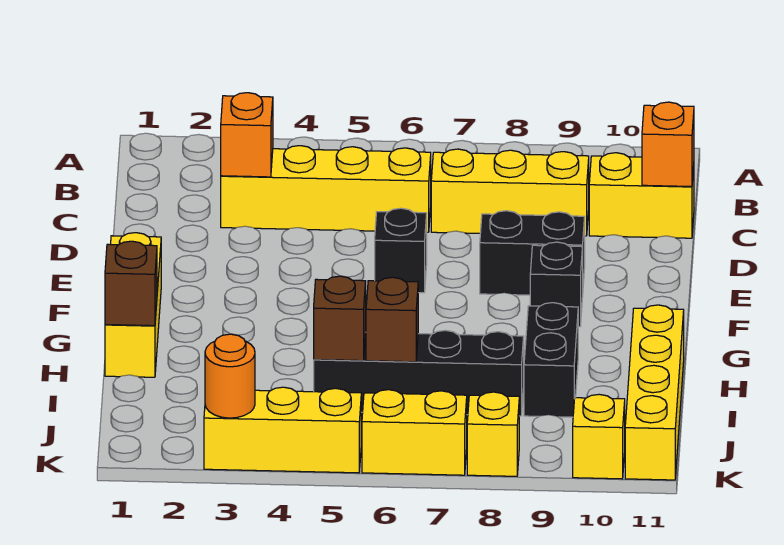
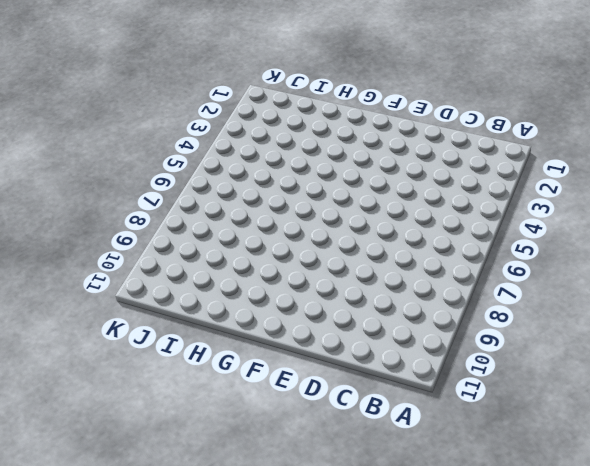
none -> yellow 1x4 brick [221,146,431,232]
none -> yellow 1x3 brick [431,149,589,236]
none -> yellow 1x2 brick [589,153,694,238]

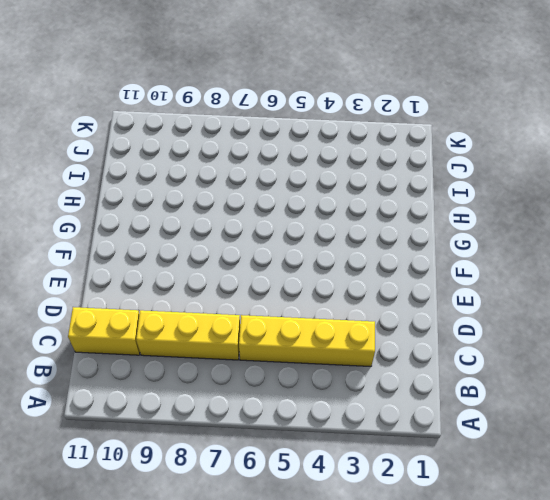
none -> black 1x1 brick [375,208,427,293]
none -> black 1x2 brick [480,211,585,295]
none -> yellow 1x3 brick [105,233,161,377]

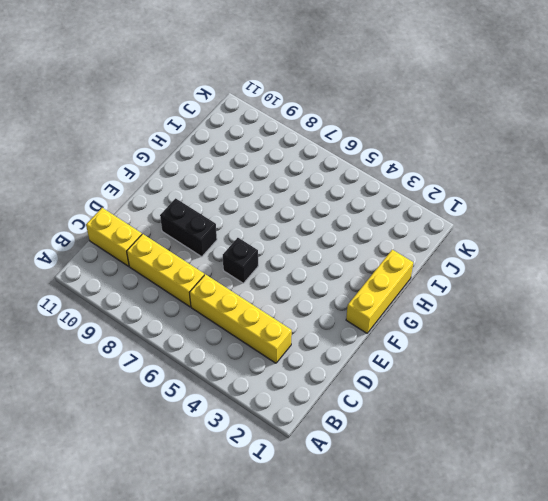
none -> black 1x1 brick [530,242,583,327]
none -> black 1x2 brick [524,303,578,417]
none -> yellow 1x4 brick [625,305,684,480]

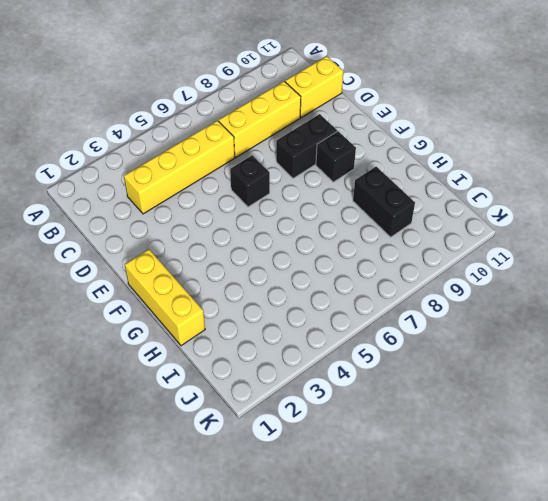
none -> yellow 1x4 brick [625,305,684,480]
none -> black 1x4 brick [314,330,524,416]
none -> yellow 1x3 brick [204,387,361,473]

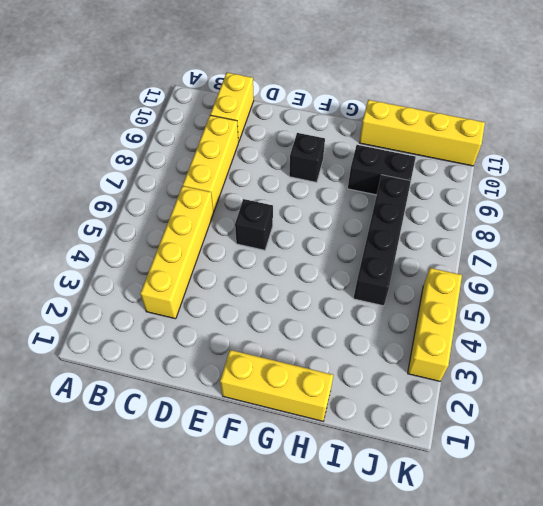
none -> black 1x2 brick [480,211,585,295]
none -> yellow 1x2 brick [362,390,467,475]
none -> yellow 1x1 brick [467,392,519,476]

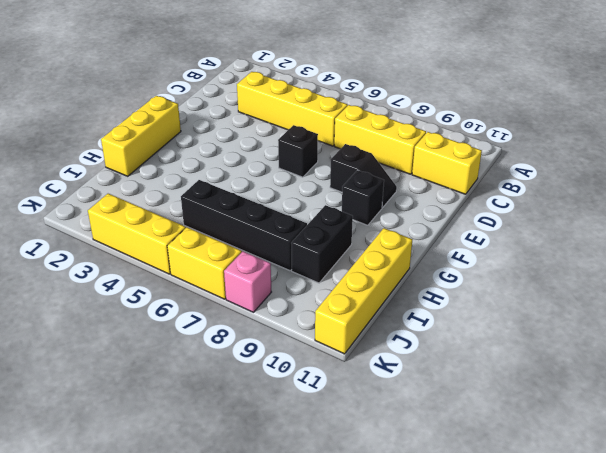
black 1x2 slope [330,144,397,208] -> black 1x2 brick [480,211,585,295]
pink 1x1 brick [224,251,271,312] -> yellow 1x1 brick [467,392,519,476]
none -> yellow 1x1 brick [573,394,625,479]
none -> orange 1x1 brick [221,93,273,177]
none -> orange 1x1 brick [642,102,694,187]

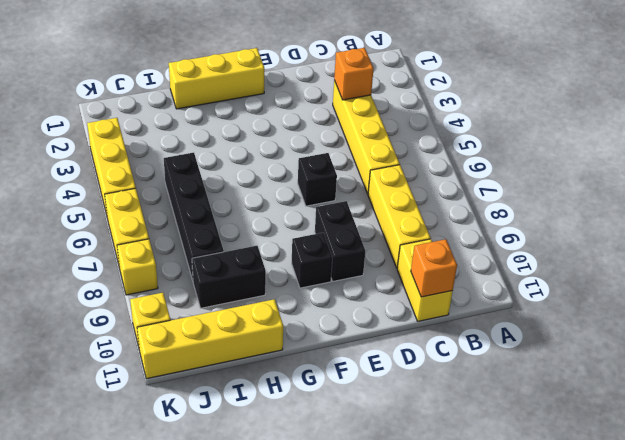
none -> brown 1x1 brick [105,241,157,326]
none -> brown 1x1 brick [314,276,366,361]
none -> brown 1x1 brick [366,277,418,362]

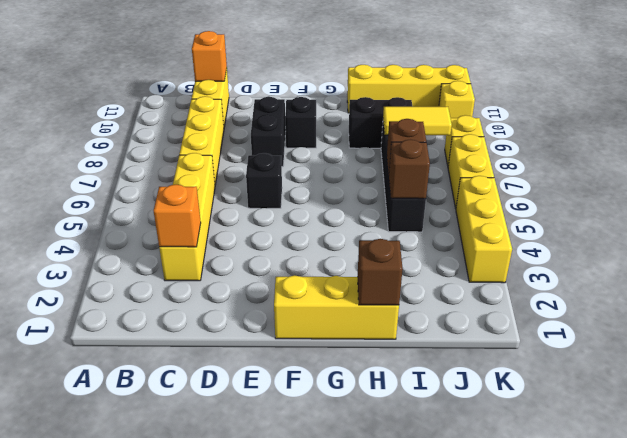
yellow 1x2 tile [383,107,452,135] -> none
none -> orange 1x1 round brick [205,334,255,418]

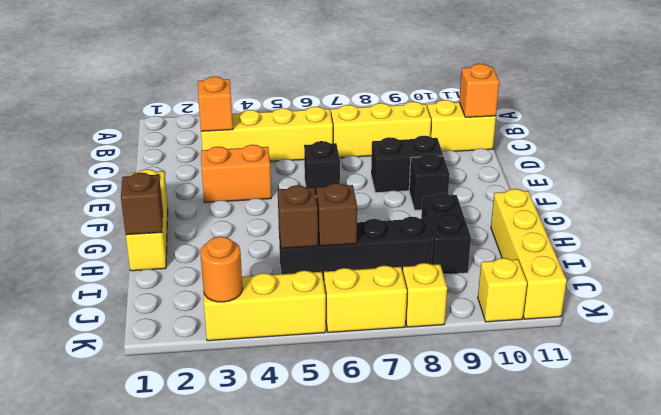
orange 1x2 brick [201,145,271,202] -> none

